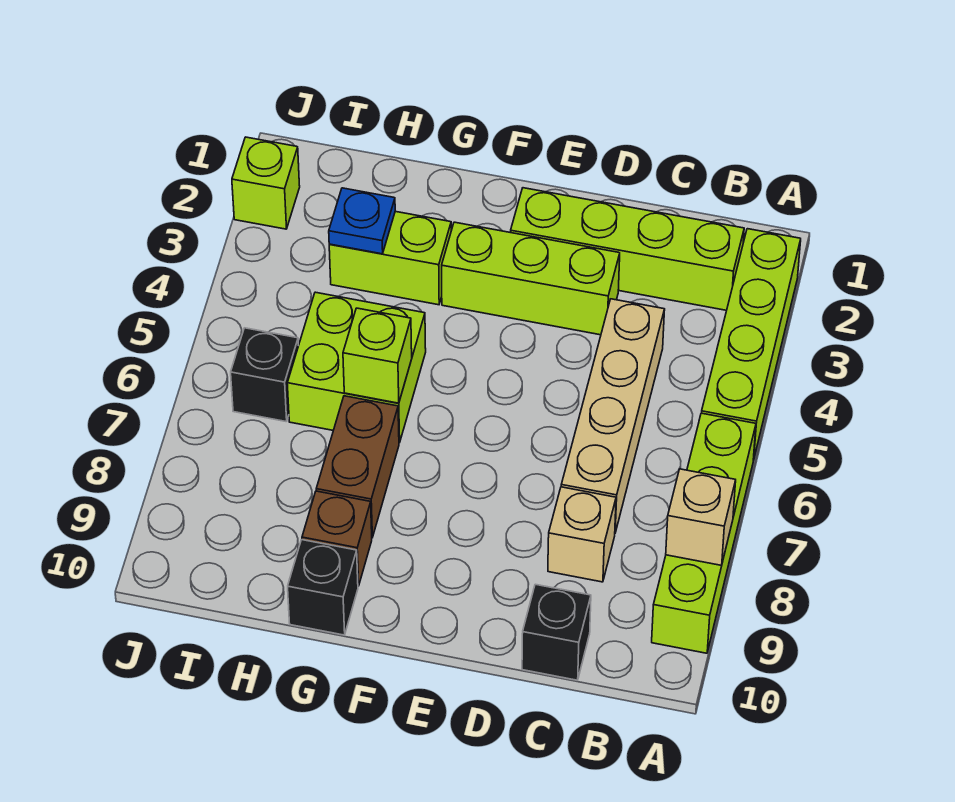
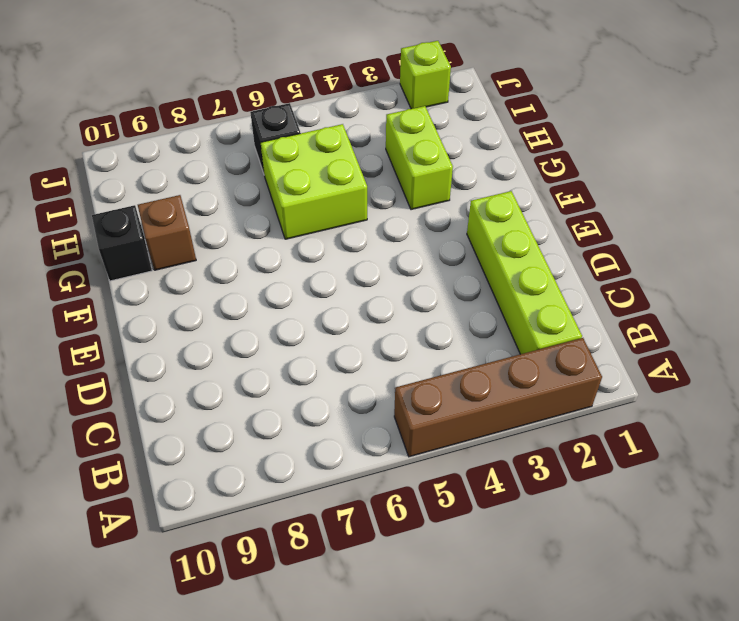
brown 1x4 brick [394,338,602,457] -> lime 1x4 brick [702,229,801,460]
none -> lime 1x4 brick [652,413,756,653]
none -> tan 1x4 brick [561,299,665,533]
none -> tan 1x1 brick [548,487,616,582]

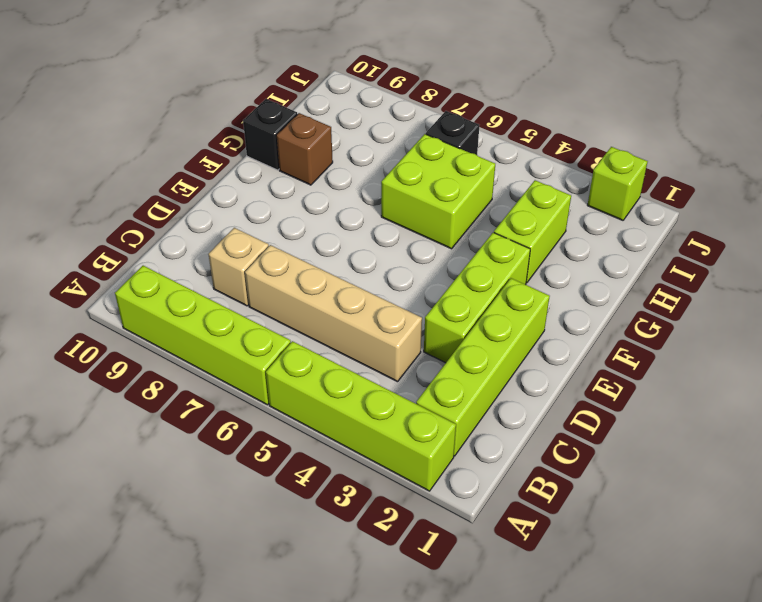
none -> black 1x1 brick [522,584,591,680]
none -> brown 1x2 brick [316,396,399,538]
none -> tan 1x1 brick [666,469,736,565]

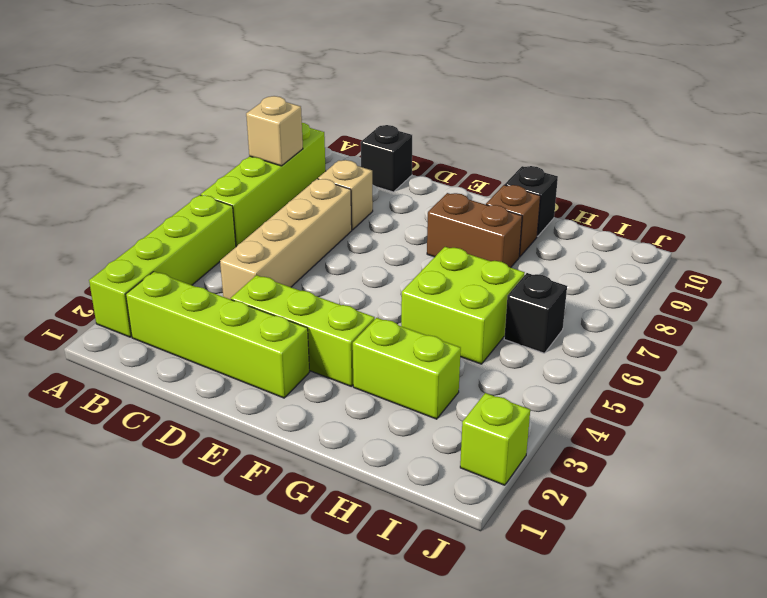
brown 1x2 brick [427,193,522,268] -> brown 1x2 brick turned to [316,396,399,538]
none -> lime 1x1 brick [343,308,412,403]
none -> blue 1x1 plate [329,188,395,254]

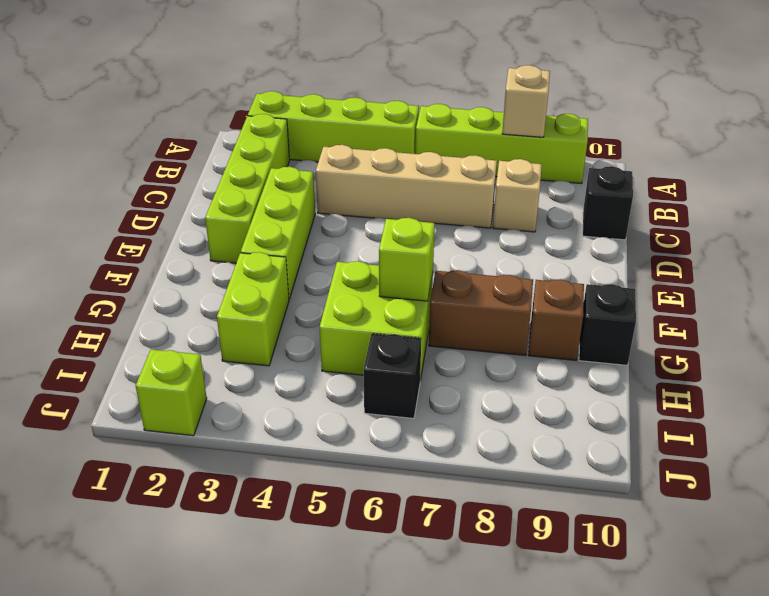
none -> blue 1x1 plate [329,188,395,254]

